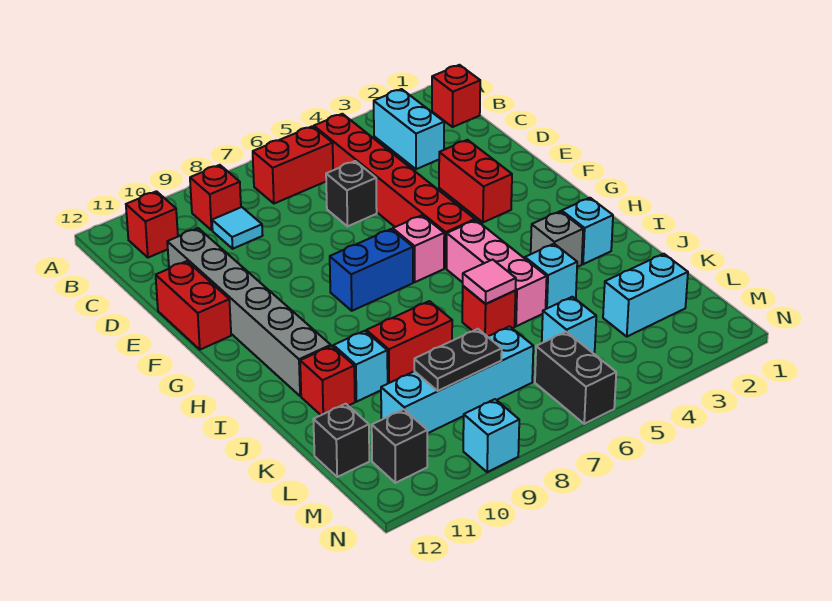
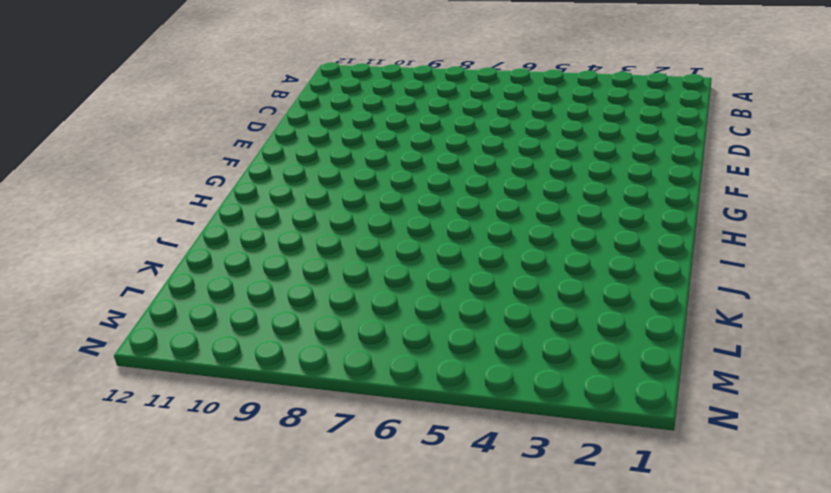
none -> red 1x1 brick [432,65,480,127]
none -> cyan 1x2 brick [374,89,444,169]
none -> red 1x6 brick [314,114,475,268]
none -> red 1x2 brick [253,126,333,204]

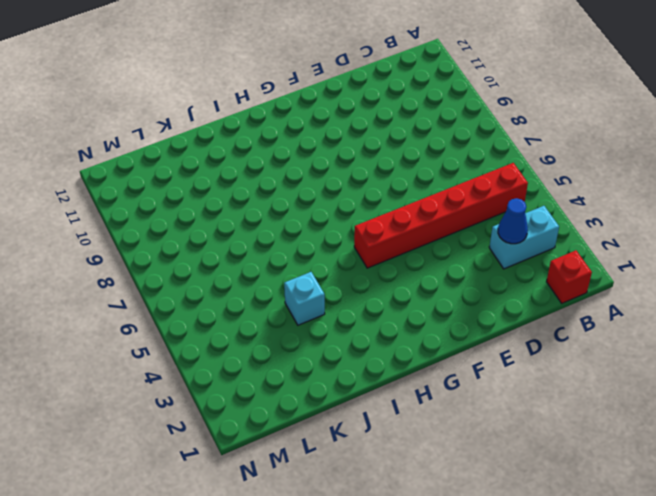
blue 1x1 cone [498,198,528,244] -> none
none -> red 1x2 brick [253,126,333,204]
none -> red 1x1 brick [190,165,241,230]
none -> red 1x1 brick [126,191,178,258]
none -> cyan 1x1 tile [212,207,263,249]

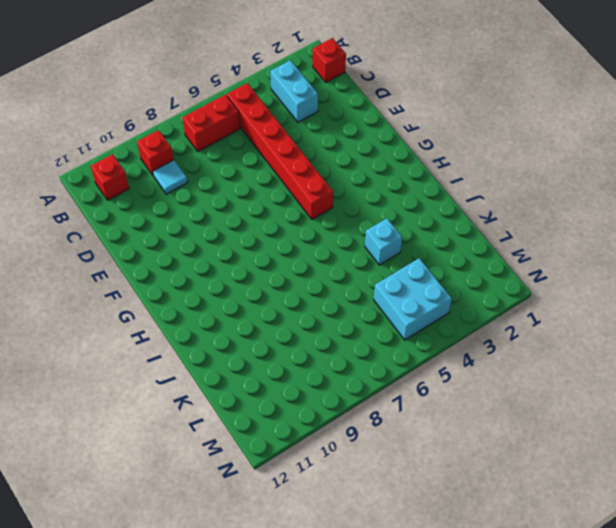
cyan 2x2 brick [374,258,452,340] -> cyan 1x1 brick [542,297,596,353]
none -> black 1x1 brick [326,161,377,226]
none -> grey 1x6 brick [167,228,331,396]
none -> red 1x2 brick [439,140,512,222]
none -> red 1x2 brick [156,261,231,350]

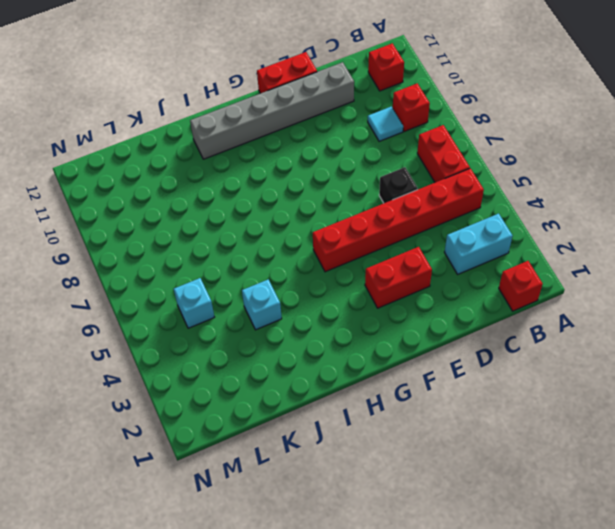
none -> pink 1x1 brick [393,215,444,282]
none -> blue 1x2 brick [330,229,413,311]
none -> pink 1x3 brick [447,220,547,326]
none -> cyan 1x1 brick [562,198,613,264]

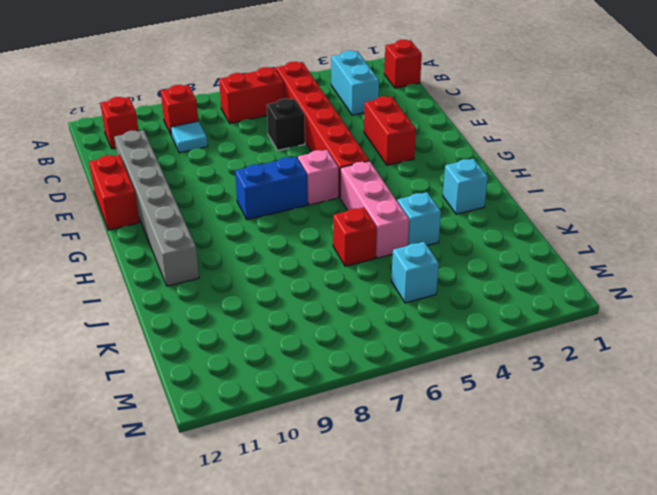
none -> grey 1x1 brick [531,211,583,267]
none -> red 1x2 brick [366,301,452,383]
none -> cyan 1x1 brick [333,331,388,402]
none -> red 1x1 brick [300,346,355,415]

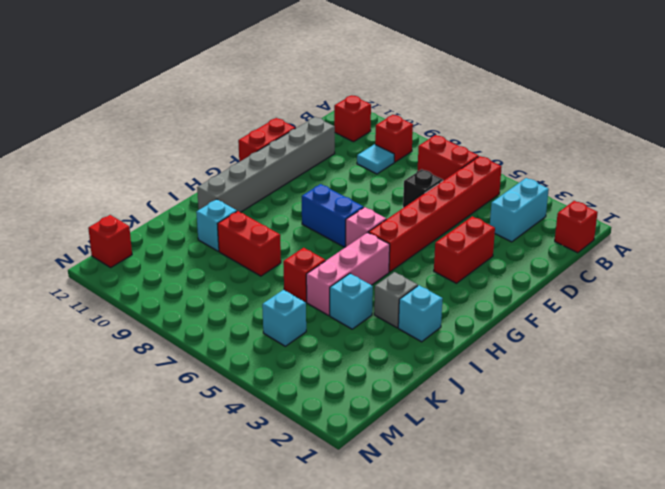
red 1x1 brick [88,215,132,267] -> red 1x1 brick moved to [300,346,355,415]
none -> cyan 1x2 brick [603,254,688,337]
none -> cyan 1x4 brick [381,326,533,433]
none -> black 1x1 brick [313,404,369,477]
none -> black 1x2 brick [535,332,616,424]

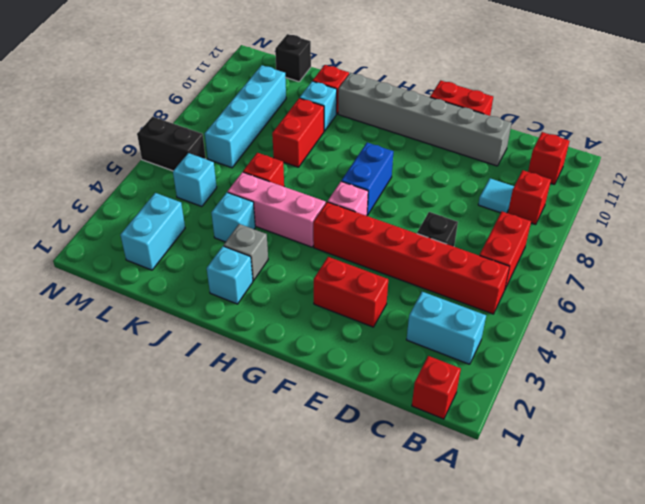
none -> black 1x1 brick [372,409,427,483]
none -> cyan 1x1 brick [463,399,519,472]
none -> pink 1x1 tile [463,260,516,304]
none -> black 1x2 plate [414,329,502,391]

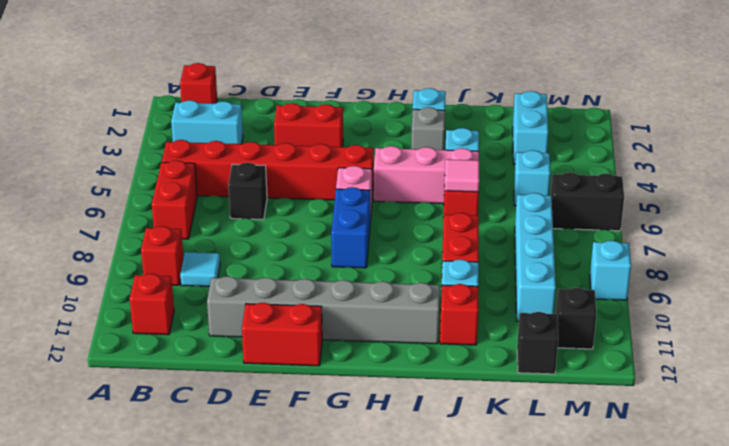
none -> black 1x2 plate [414,329,502,391]

